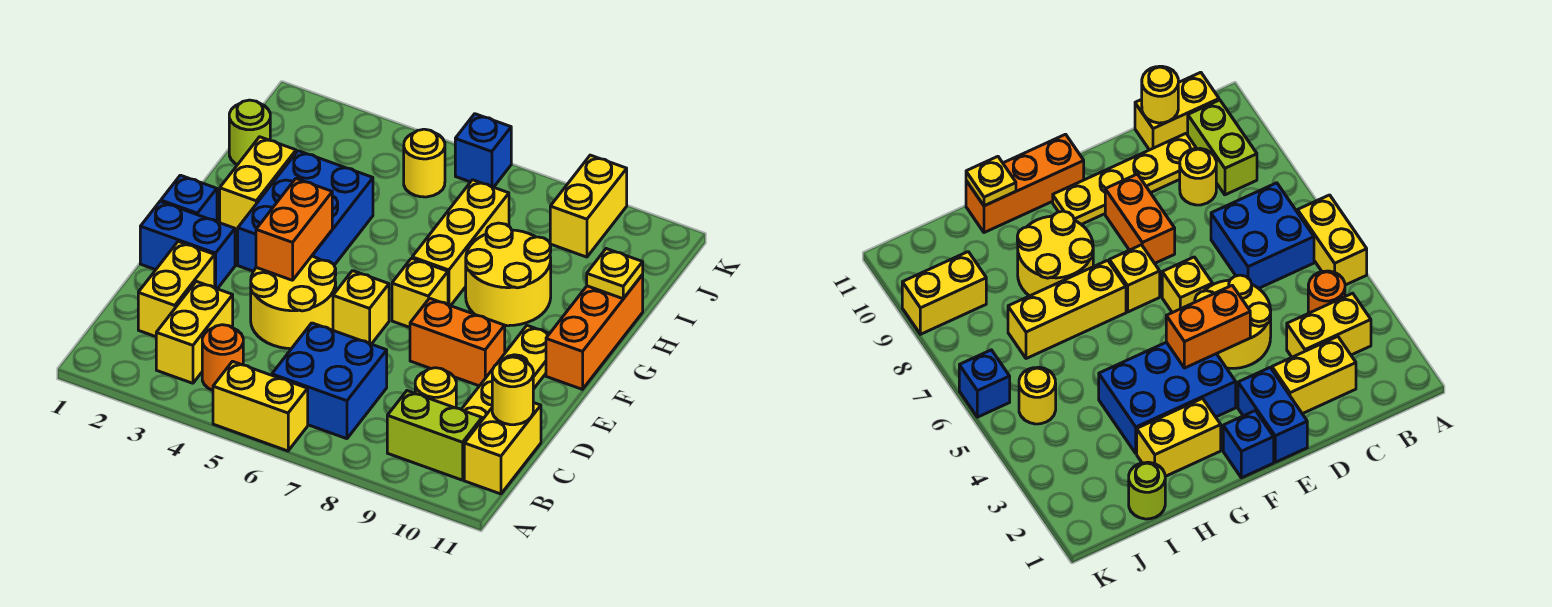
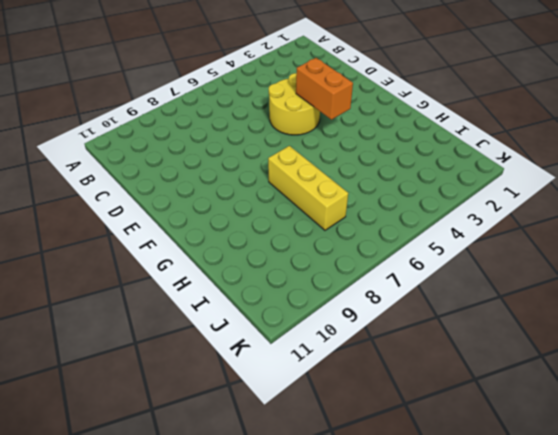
none -> yellow 1x2 brick [213,361,308,451]
none -> yellow 1x2 brick [156,281,233,383]
none -> orange 1x1 round brick [202,325,243,390]

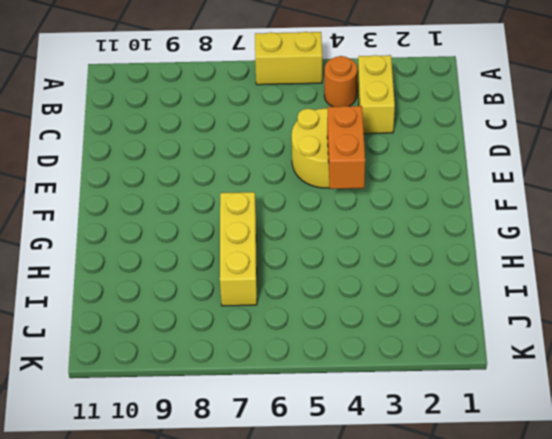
none -> blue 2x2 brick [272,323,387,439]
none -> lime 1x2 brick [387,391,482,480]
none -> yellow 1x2 brick [464,403,541,494]

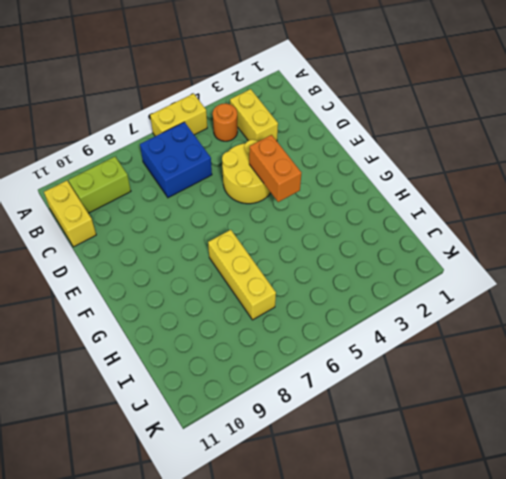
none -> yellow 1x2 brick [138,242,215,337]
none -> yellow 1x1 round brick [415,368,456,408]
none -> yellow 1x4 plate [461,326,550,420]

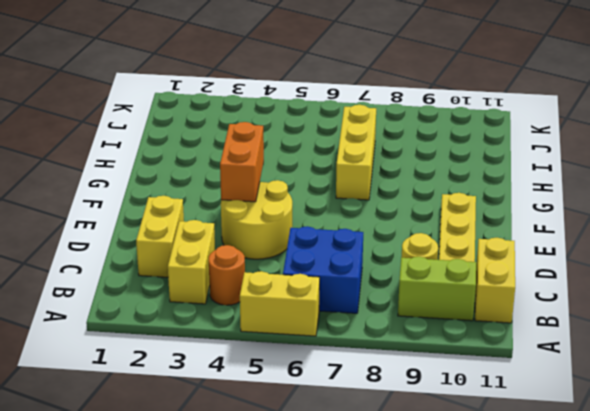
none -> blue 1x2 brick [140,201,235,289]
none -> yellow 1x1 brick [333,271,389,344]
none -> orange 1x2 brick [410,298,505,386]

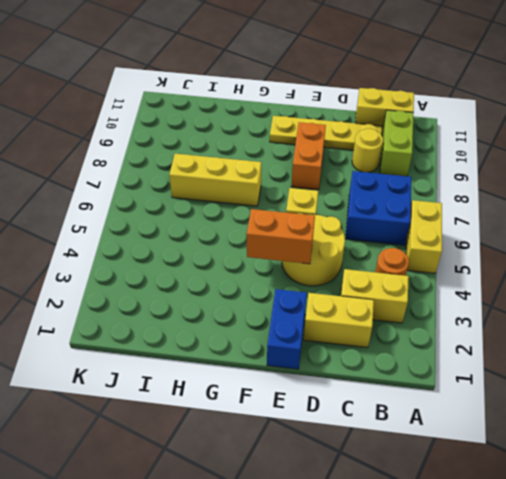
none -> blue 1x1 brick [161,175,217,222]
none -> blue 2x3 brick [238,151,373,271]
none -> yellow 1x1 brick [392,258,448,327]

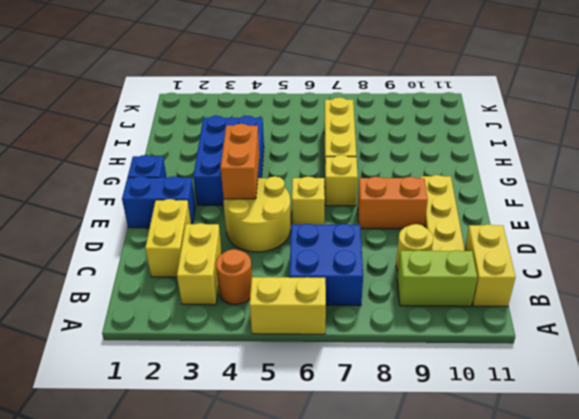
none -> orange 1x3 brick [546,275,643,389]
none -> yellow 1x2 brick [220,137,296,232]
none -> yellow 2x2 round brick [466,223,551,326]

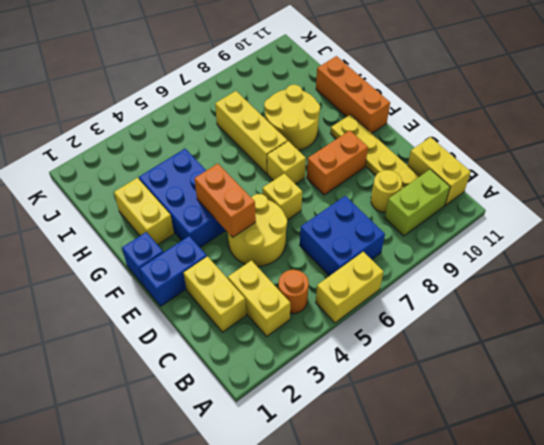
none -> lime 1x1 round brick [229,100,270,165]
none -> yellow 1x1 round brick [404,129,445,197]
none -> yellow 1x2 brick [550,155,627,257]

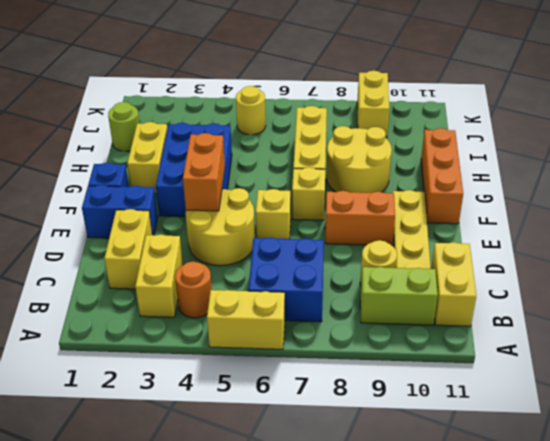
none -> blue 1x1 brick [455,114,511,187]
none -> yellow 1x1 round brick [492,357,533,425]
none -> yellow 1x1 plate [587,249,643,299]

